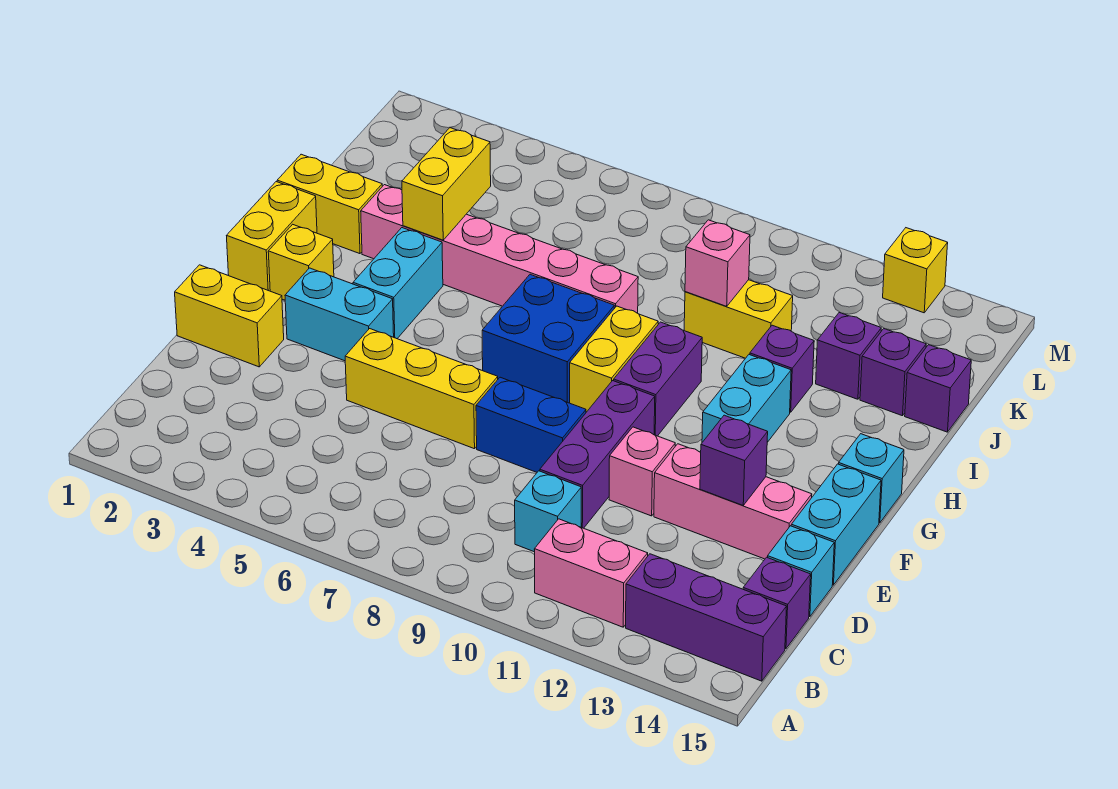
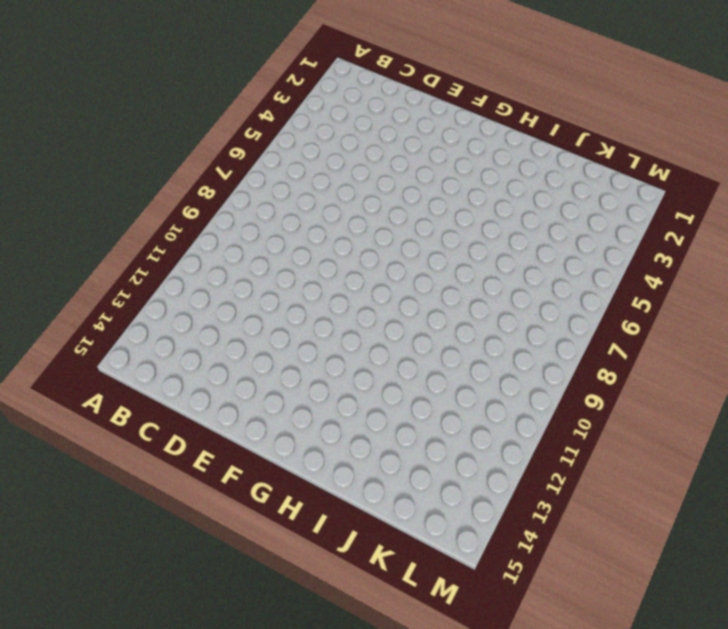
none -> pink 1x2 brick [534,519,648,627]
none -> purple 1x3 brick [626,554,787,681]
none -> cyan 1x1 brick [515,471,581,552]
none -> purple 1x1 brick [743,557,811,649]

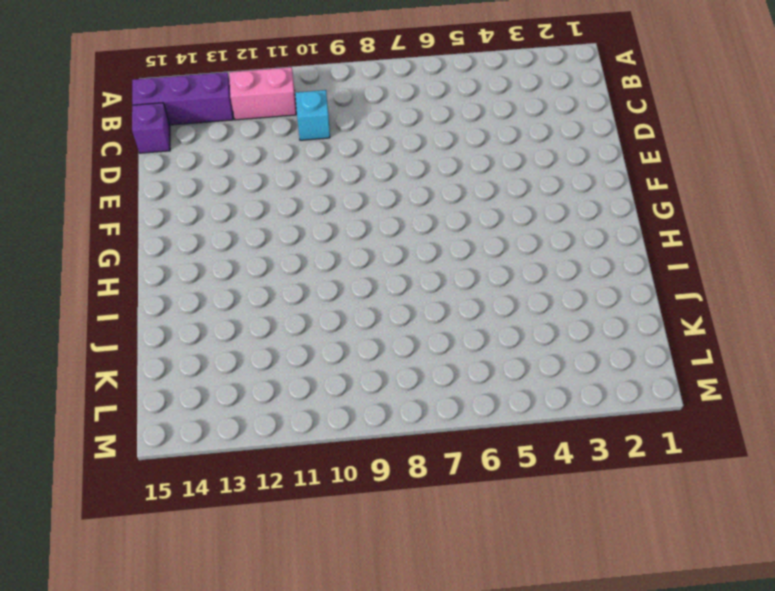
none -> purple 1x3 brick [540,381,655,528]
none -> cyan 1x1 brick [768,526,834,617]
none -> yellow 1x2 brick [175,265,284,367]
none -> yellow 1x3 brick [345,329,498,449]

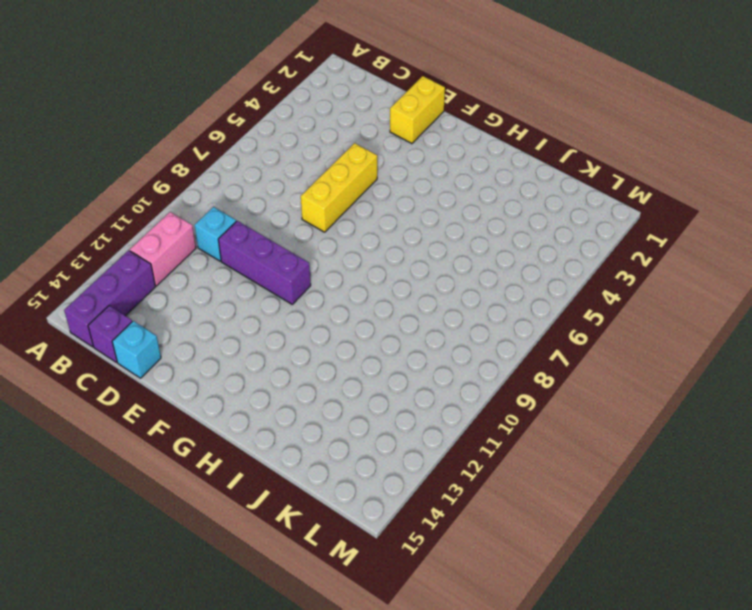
none -> blue 1x2 brick [476,377,586,472]
none -> pink 1x1 brick [609,427,675,516]
none -> pink 1x3 brick [654,444,812,559]
none -> cyan 1x2 brick [791,464,881,585]

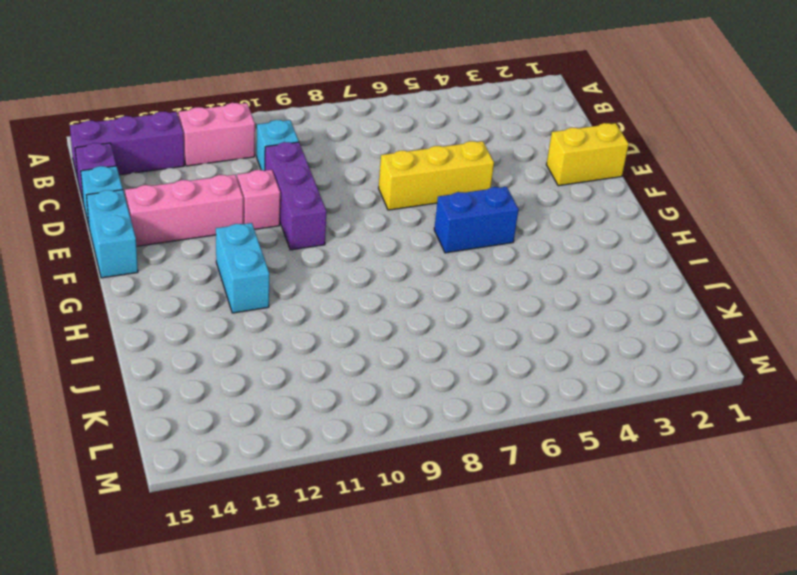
blue 1x2 brick [434,187,519,253] -> blue 1x2 brick moved to [476,377,586,472]
none -> cyan 1x2 brick [285,268,394,361]
none -> yellow 1x2 brick [227,182,317,291]
none -> yellow 1x1 brick [268,224,334,300]
none -> cyan 1x2 brick [353,228,443,339]

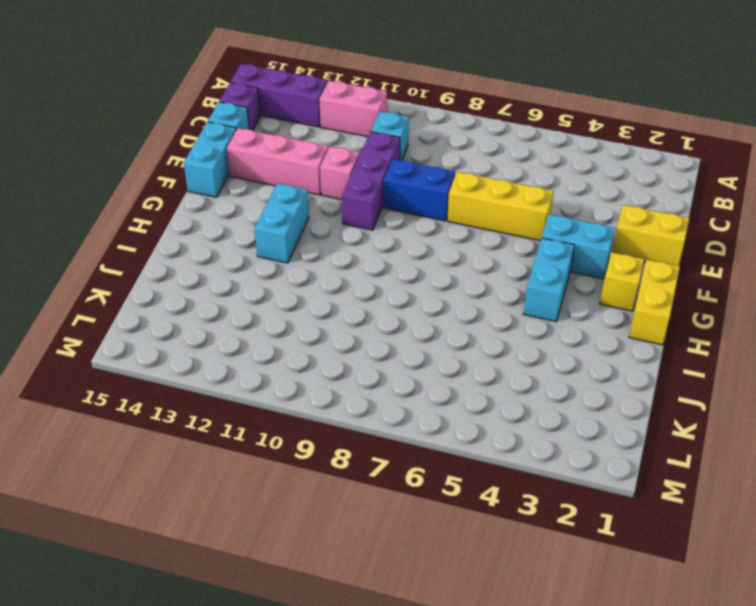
none -> blue 2x2 brick [482,274,614,403]
none -> yellow 1x2 brick [570,306,658,412]
none -> purple 1x2 brick [614,322,702,436]
none -> cyan 1x1 brick [839,434,904,523]

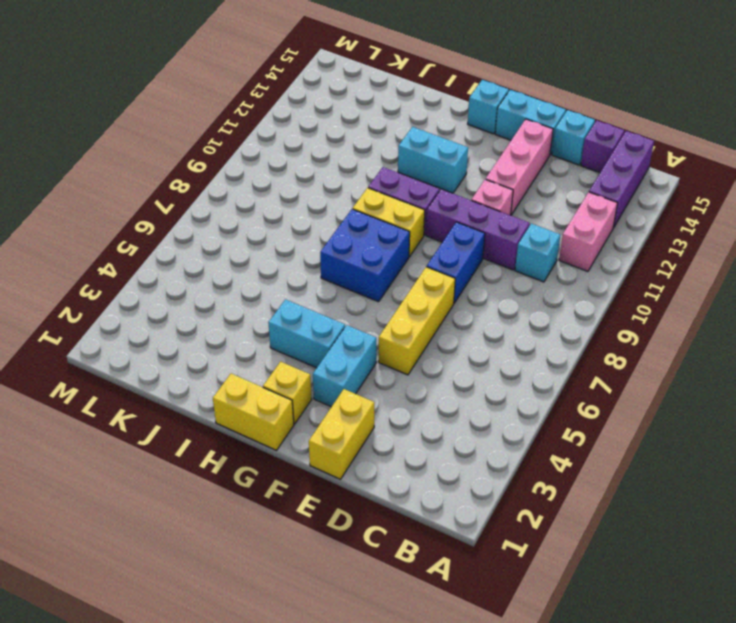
none -> yellow 1x2 brick [277,154,382,254]
none -> pink 1x6 brick [361,185,638,313]
none -> purple 1x1 brick [750,325,814,412]
none -> yellow 1x2 brick [684,280,793,358]

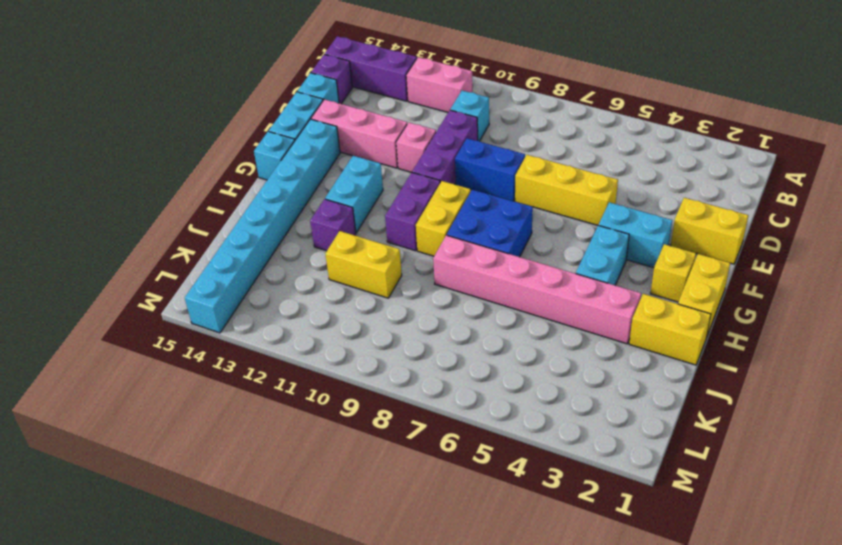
cyan 1x8 brick [185,119,340,333] -> purple 1x1 brick [860,329,926,416]
none -> purple 1x1 brick [816,313,881,399]
none -> purple 1x1 brick [905,345,971,432]
none -> yellow 1x1 brick [883,228,948,313]
none -> purple 1x1 brick [700,415,768,505]

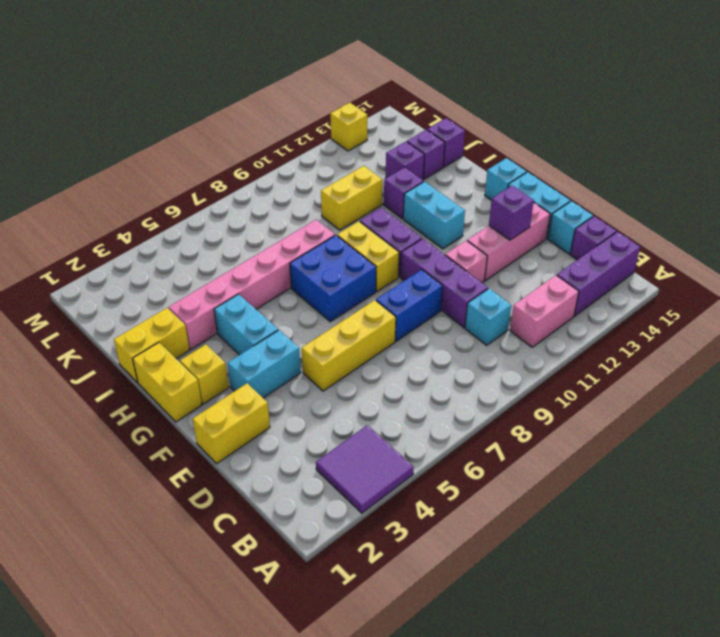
purple 2x2 tile [316,425,414,513] -> none
none -> yellow 1x2 brick [402,128,491,240]
none -> pink 1x1 brick [685,220,750,306]

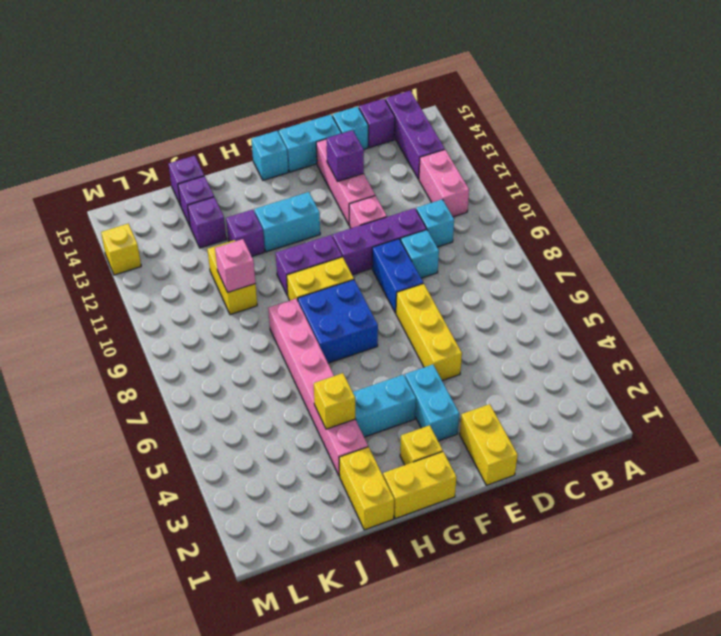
cyan 1x1 brick [401,230,439,278] -> none
yellow 1x1 brick [314,373,355,429] -> yellow 1x2 brick [402,128,491,240]

